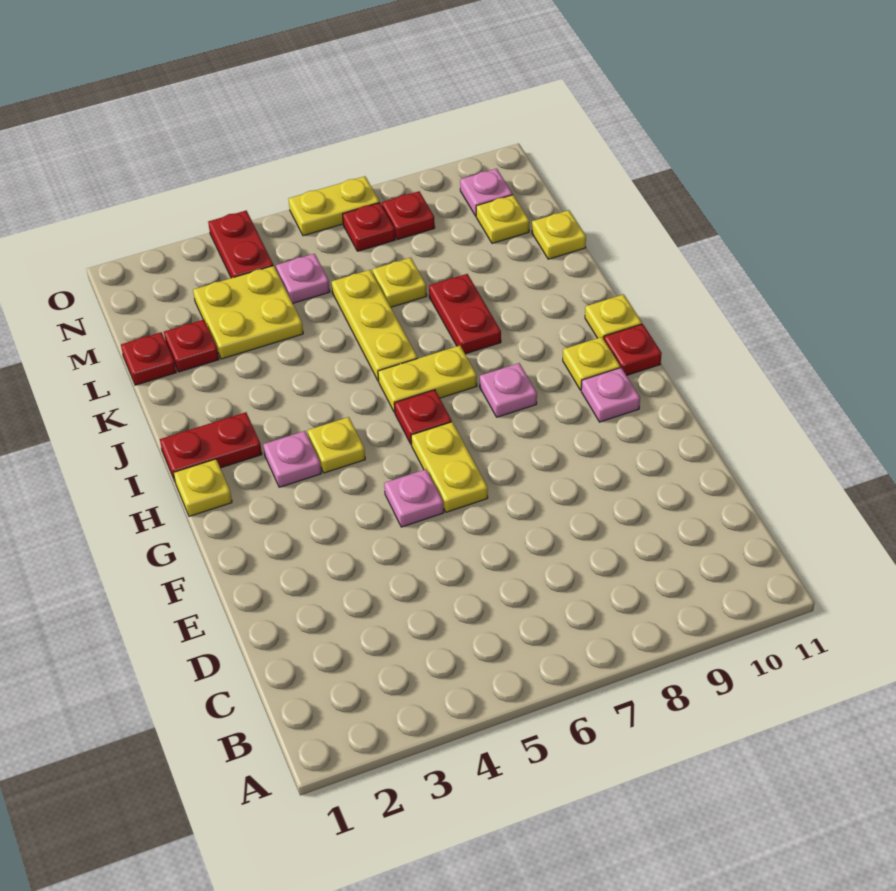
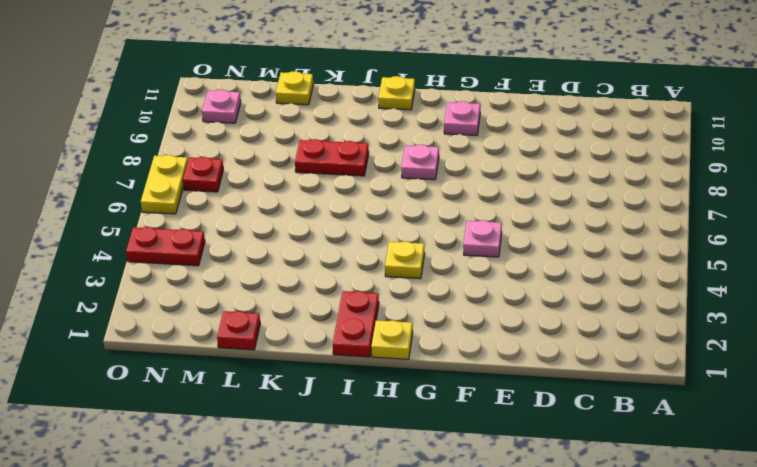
none -> yellow 1x2 plate [411,422,488,512]
none -> pink 1x1 plate [263,431,321,487]
none -> red 1x1 plate [394,390,452,445]

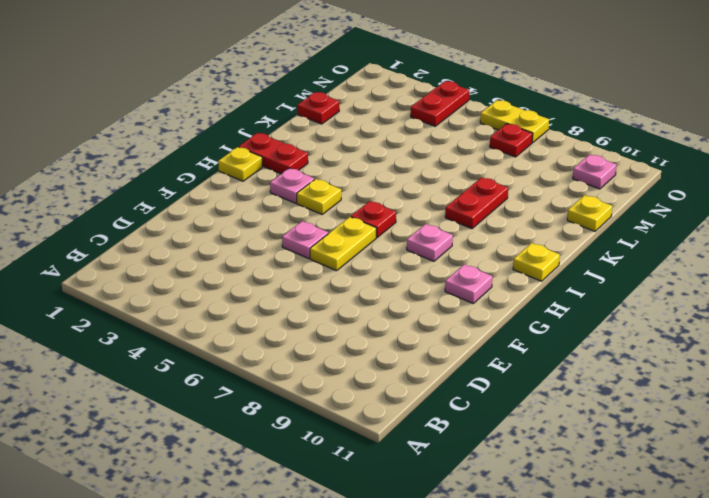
none -> yellow 1x1 plate [563,337,620,390]
none -> red 1x1 plate [604,324,662,375]
none -> yellow 1x2 plate [378,346,477,413]

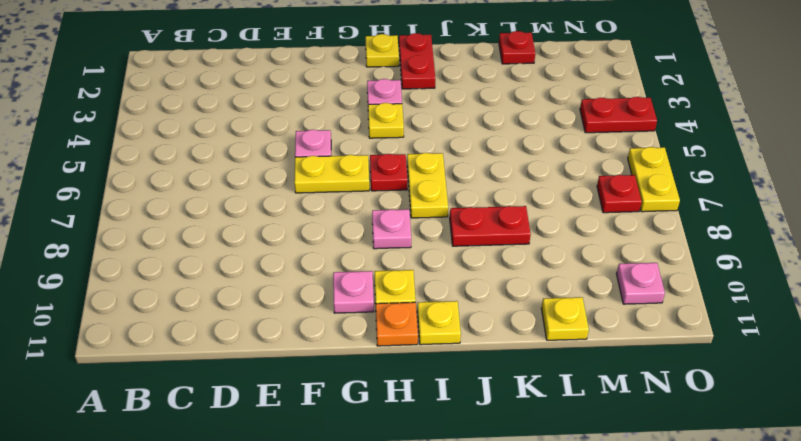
orange 1x1 plate [376,302,418,346] -> red 1x1 plate [604,324,662,375]
none -> yellow 1x3 plate [332,270,418,381]
none -> red 1x1 plate [164,320,219,372]
none -> yellow 2x2 plate [193,266,303,359]

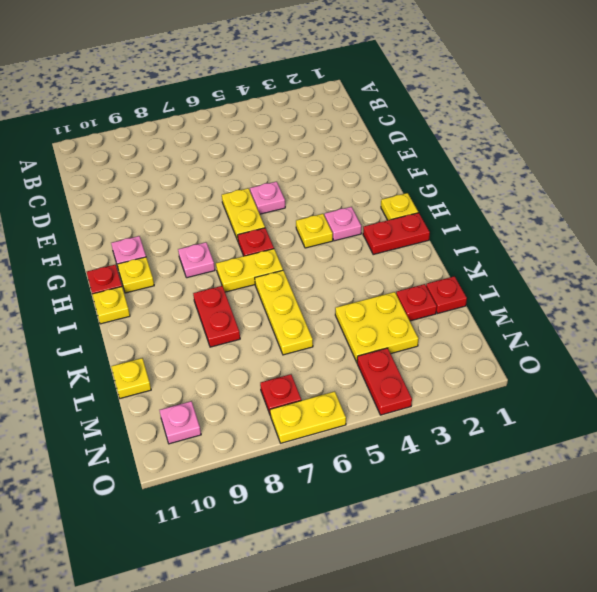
none -> yellow 1x1 plate [372,258,427,307]
none -> pink 1x1 plate [276,254,330,303]
none -> yellow 1x1 plate [476,195,529,243]

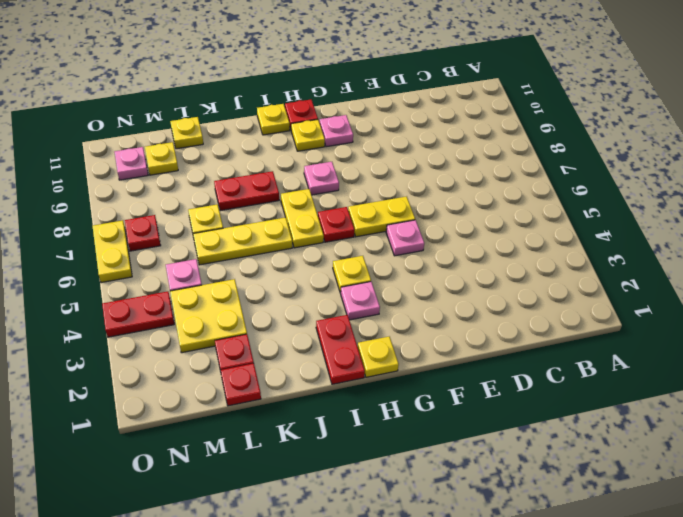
none -> red 1x1 plate [382,191,435,240]

